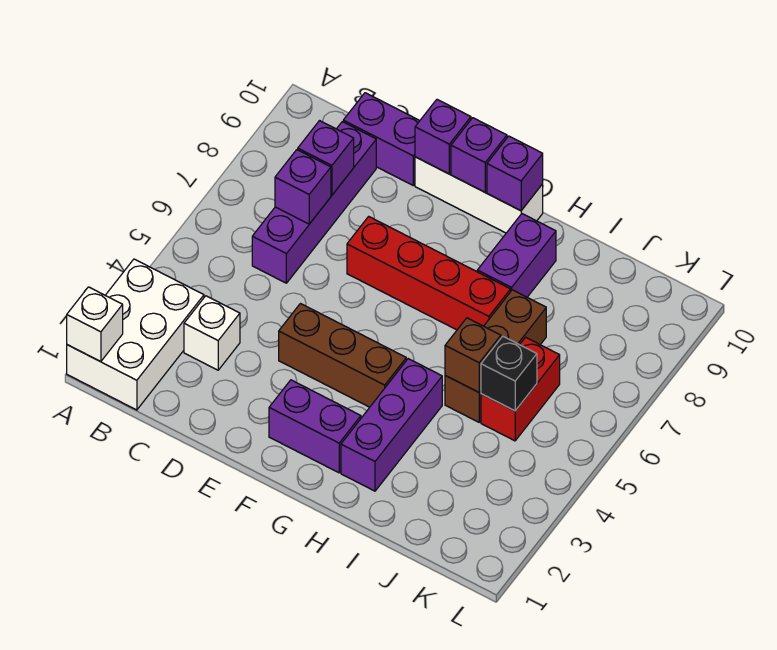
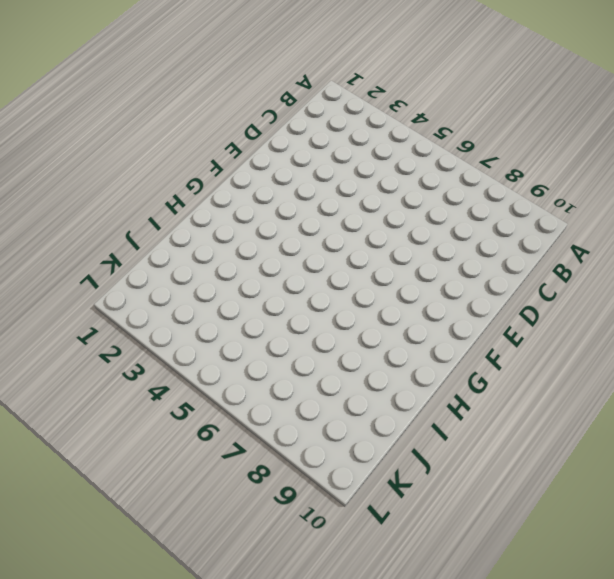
none -> white 2x3 brick [67,259,204,410]
none -> white 1x1 brick [184,296,240,370]
none -> purple 1x4 brick [252,122,376,283]

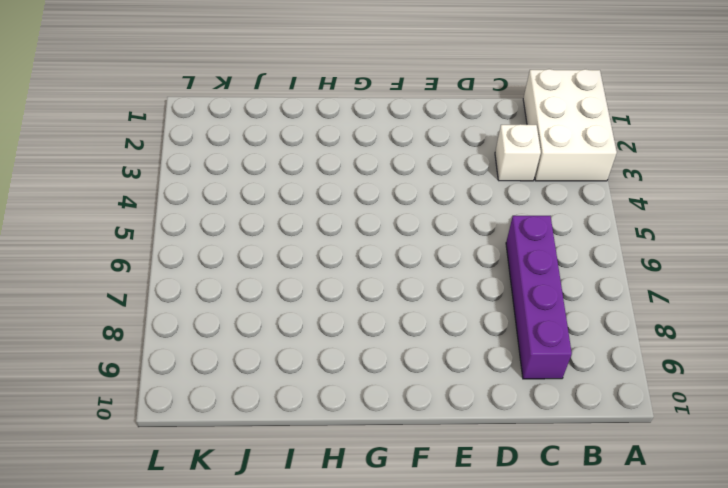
none -> purple 1x2 brick [343,93,420,185]
none -> brown 1x3 brick [279,304,406,407]
none -> red 1x4 brick [347,216,511,330]

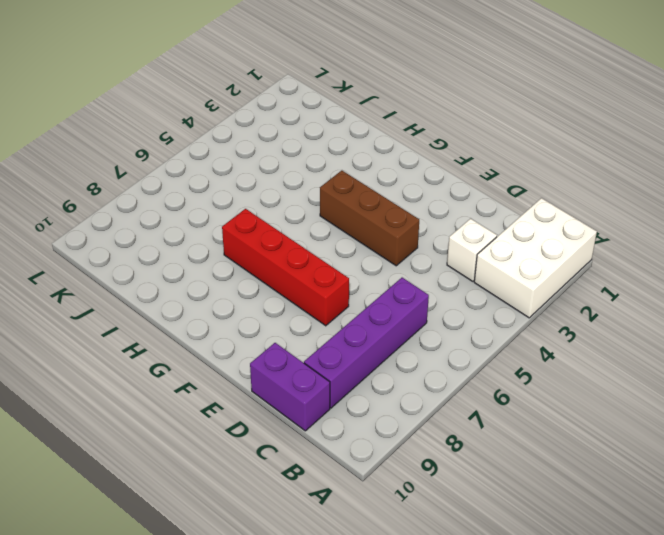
none -> white 1x3 brick [415,157,543,233]
none -> purple 1x2 brick [269,380,361,473]
none -> purple 1x3 brick [341,359,442,491]

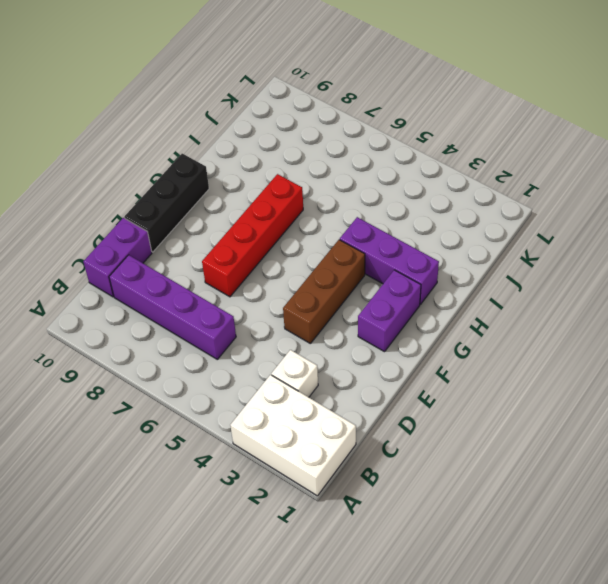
black 1x3 brick [124,154,209,252] -> white 1x3 brick [415,157,543,233]
none -> purple 1x2 brick [477,214,556,297]
none -> brown 1x3 brick [445,290,546,422]
none -> red 1x2 brick [481,337,560,441]

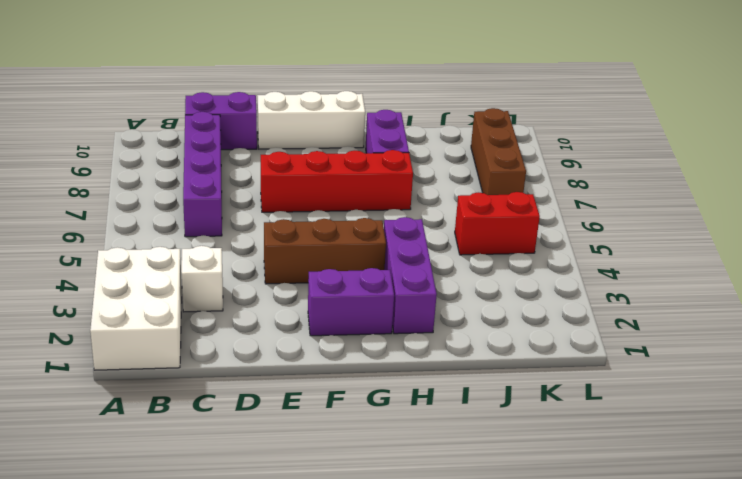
red 1x2 brick [455,192,540,255] -> red 1x2 brick turned to [481,337,560,441]
brown 1x3 brick [471,108,526,195] -> brown 1x3 brick moved to [445,290,546,422]
none -> white 1x1 brick [67,287,123,362]
none -> purple 1x1 brick [275,150,331,224]
none -> purple 1x1 brick [298,121,354,195]

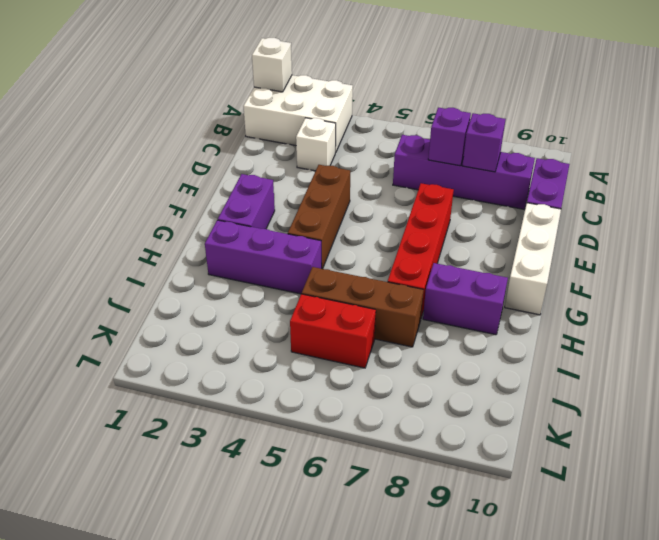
none -> purple 1x1 brick [415,100,471,174]
none -> purple 1x1 brick [451,118,507,192]
none -> purple 1x1 brick [487,136,543,211]

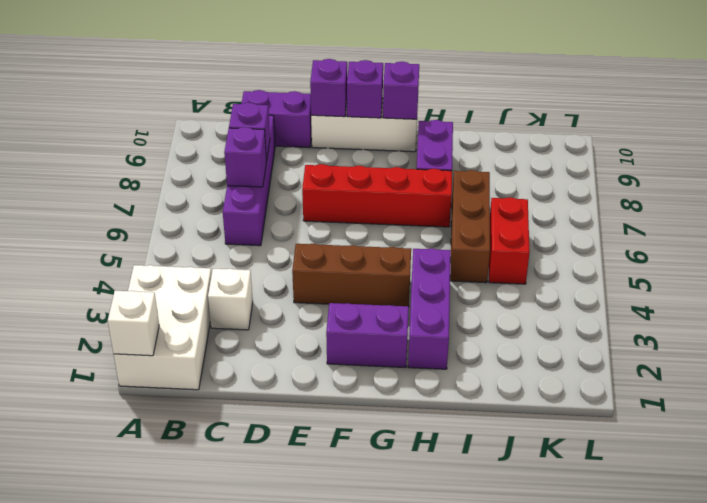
none -> brown 1x1 brick [445,318,501,392]
none -> black 1x1 brick [481,336,537,411]

